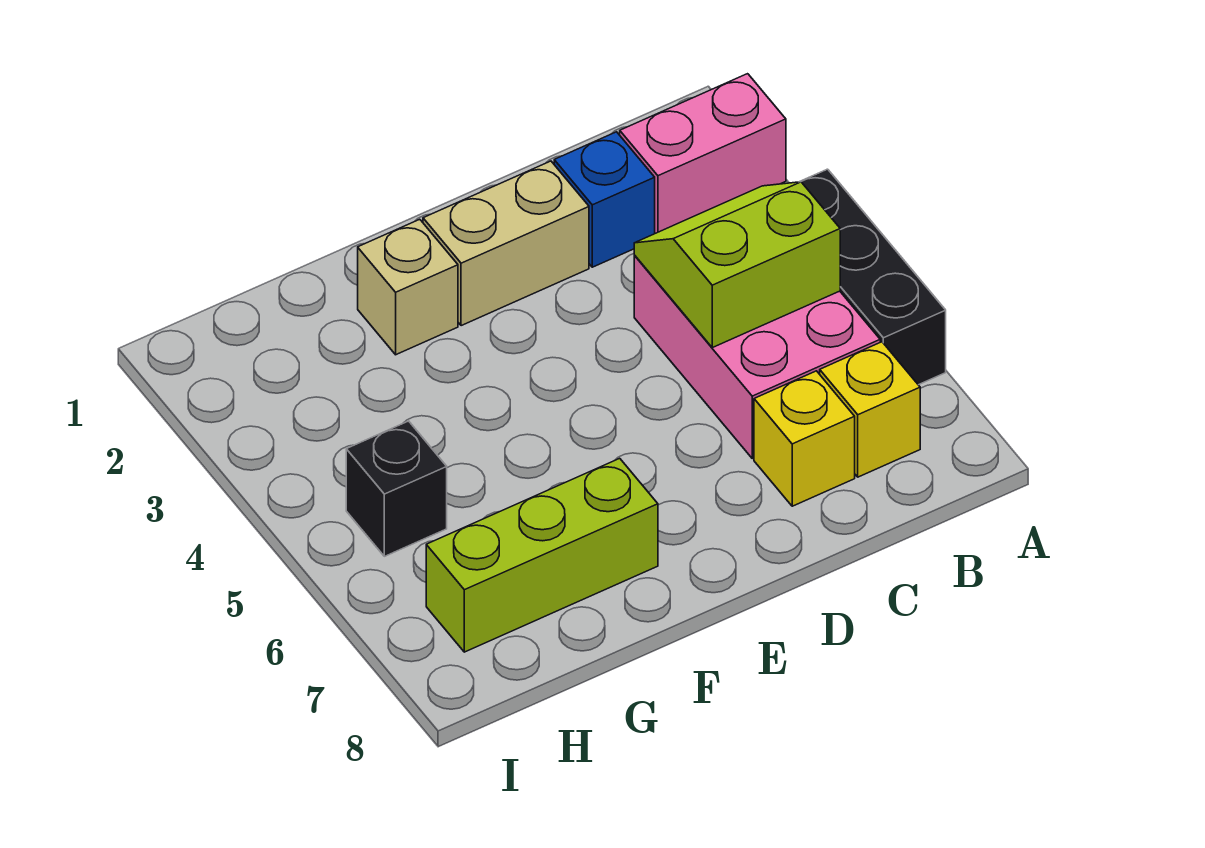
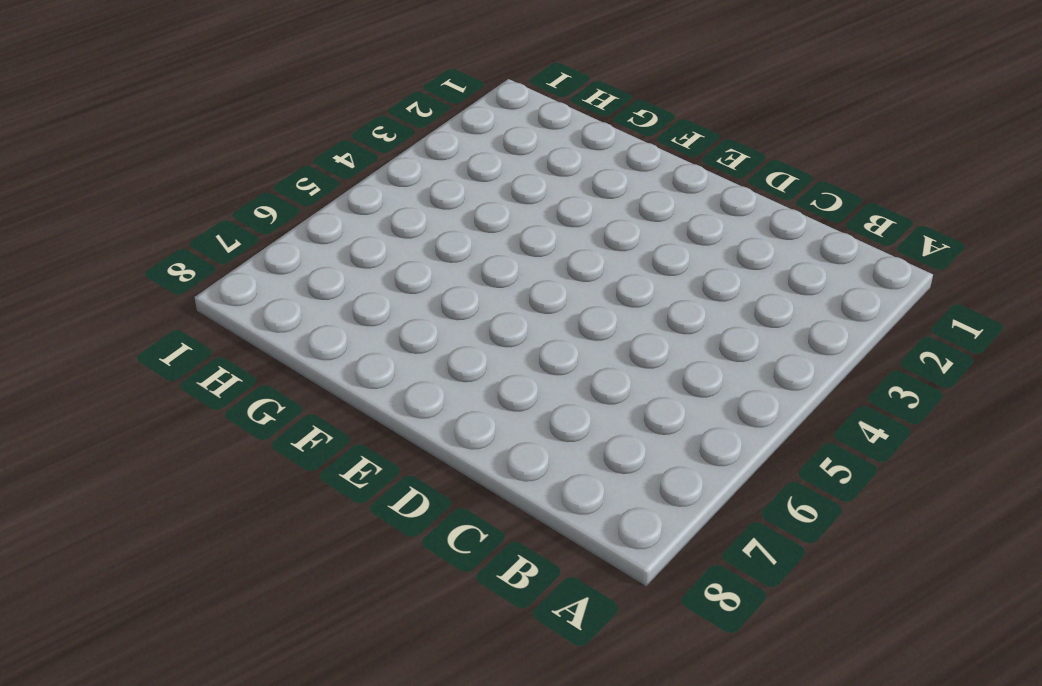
none -> pink 1x2 brick [620,74,786,233]
none -> black 1x3 brick [800,169,946,385]

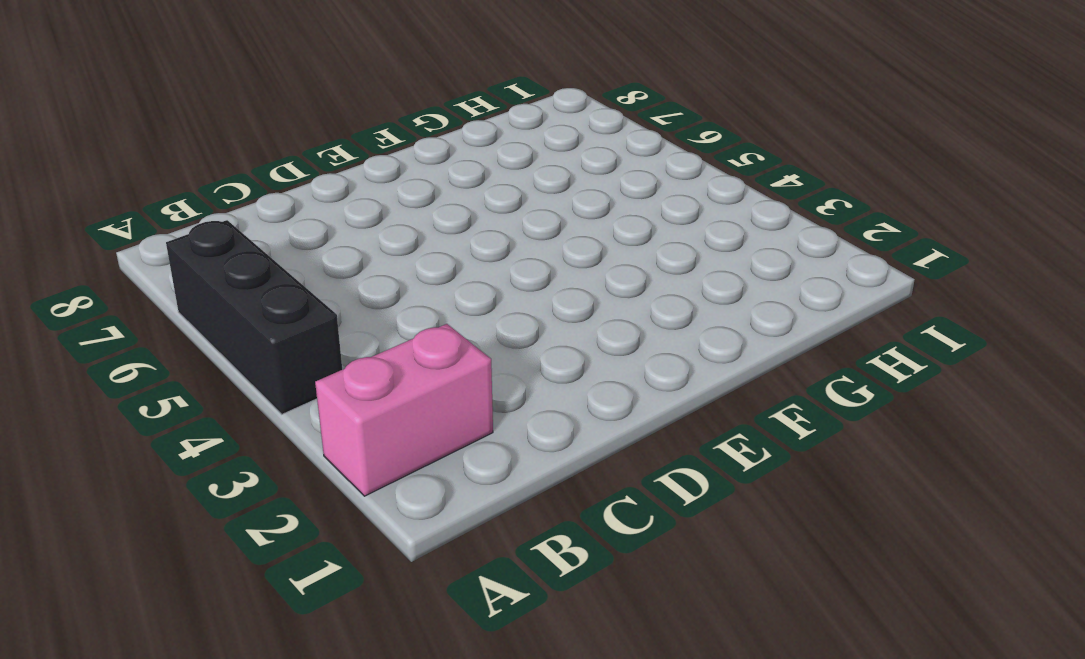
none -> pink 2x3 brick [634,255,880,458]
none -> yellow 1x1 brick [820,342,920,477]

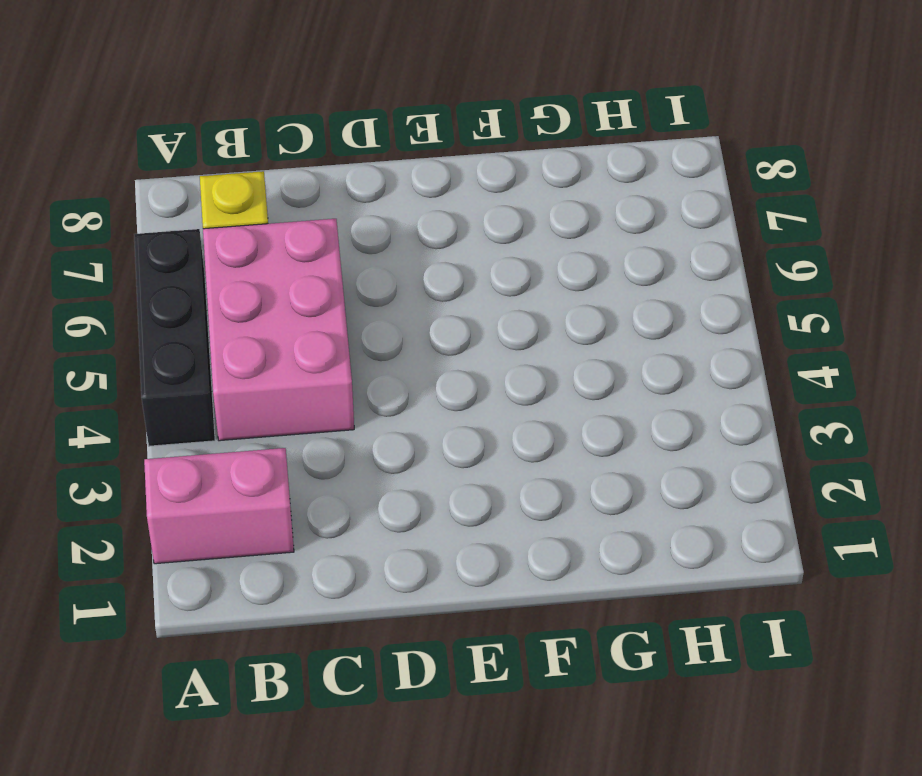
none -> blue 1x1 brick [554,132,655,267]
none -> yellow 1x1 brick [754,371,855,506]

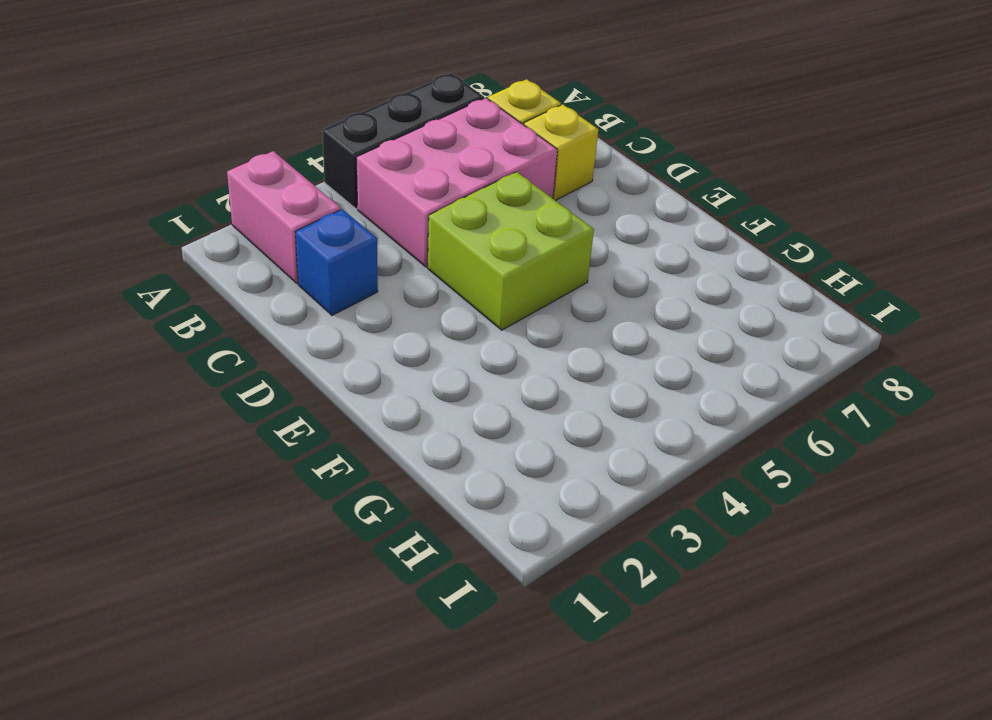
lime 2x2 brick [428,172,594,330] -> none
none -> tan 1x2 brick [423,161,589,326]
none -> tan 1x1 brick [358,219,458,355]

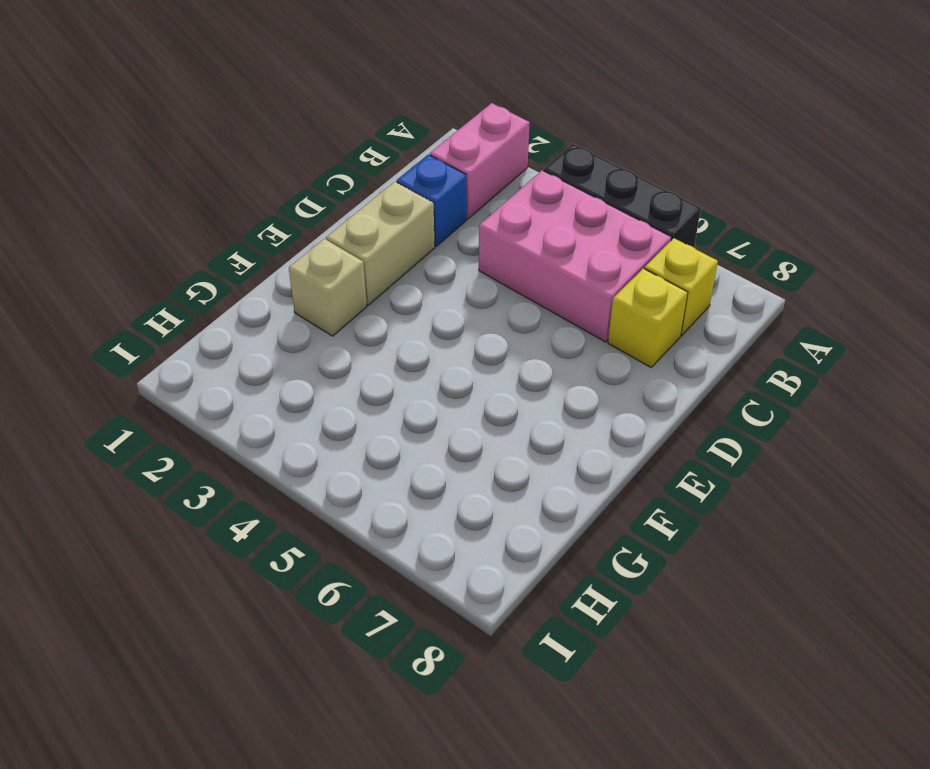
none -> lime 1x3 brick [426,458,658,652]
none -> black 1x1 brick [346,421,447,556]

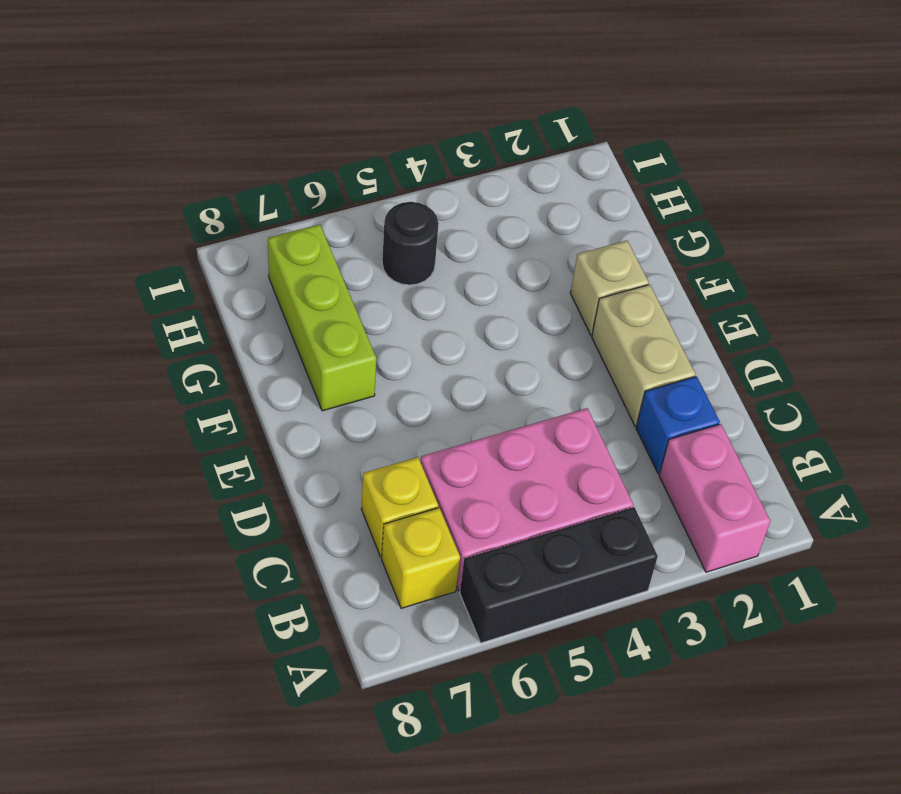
black 1x1 round brick [382,202,439,285] -> black 1x1 brick [346,421,447,556]
none -> lime 2x2 slope [634,182,840,348]

